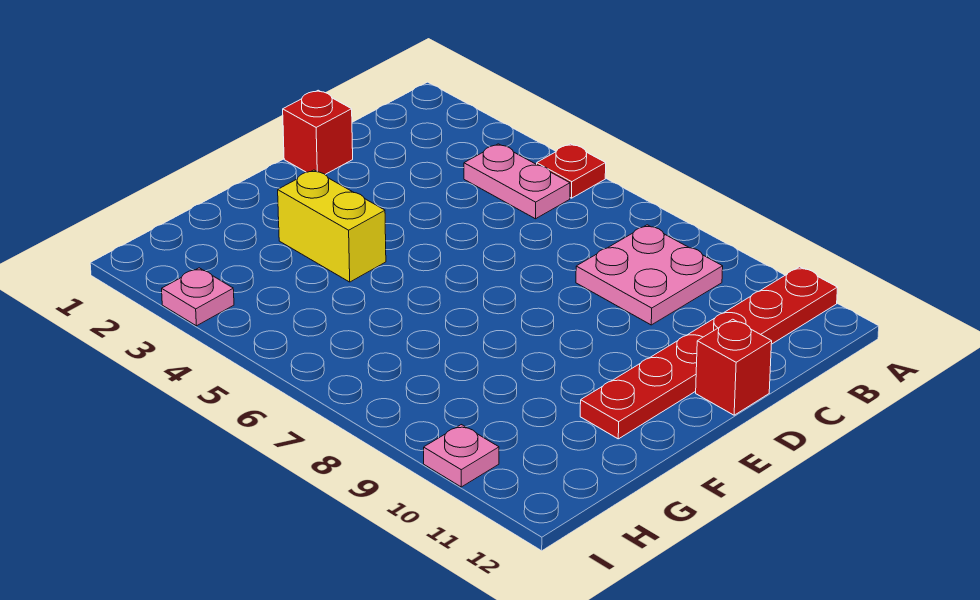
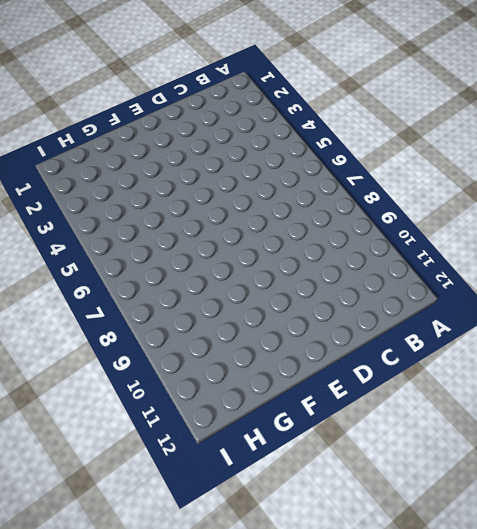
none -> red 1x1 plate [537,144,606,198]
none -> red 1x6 plate [580,267,838,439]

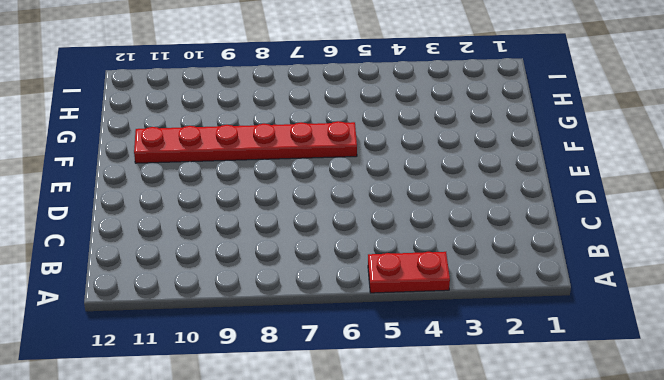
red 1x2 plate [368,252,450,293] -> red 1x1 plate [537,144,606,198]
red 1x6 plate [134,121,357,163] -> red 1x6 plate turned to [580,267,838,439]
none -> pink 1x2 plate [464,144,570,219]
none -> pink 2x2 plate [576,225,723,325]

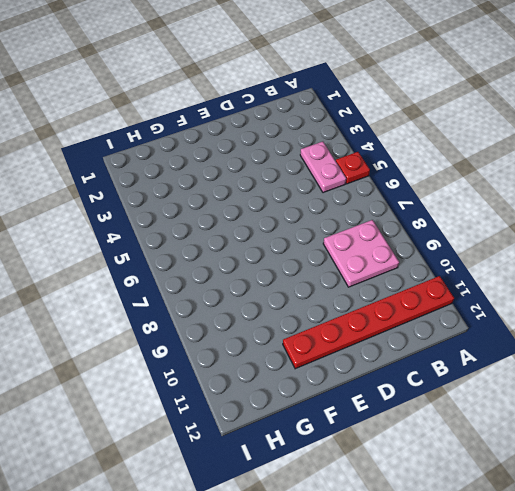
none -> red 1x1 brick [283,90,353,174]
none -> red 1x1 brick [696,319,772,415]

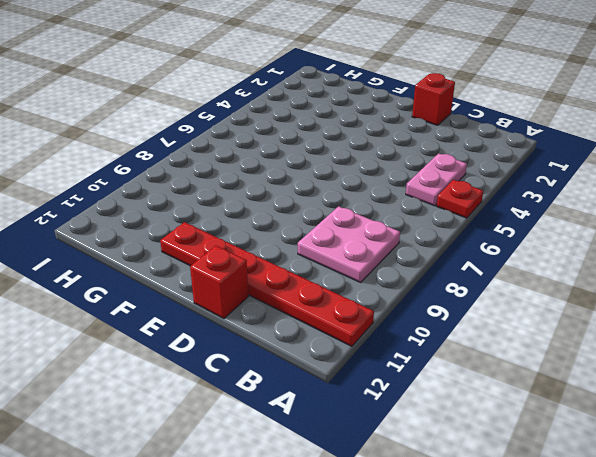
none -> yellow 1x2 brick [278,170,386,282]
none -> pink 1x1 plate [162,268,234,326]

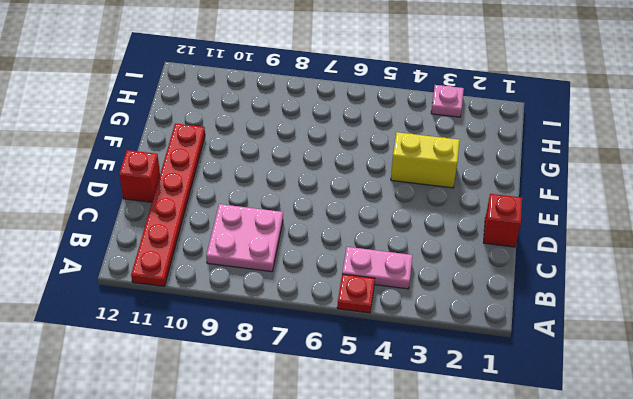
none -> pink 1x1 plate [424,425,499,487]

